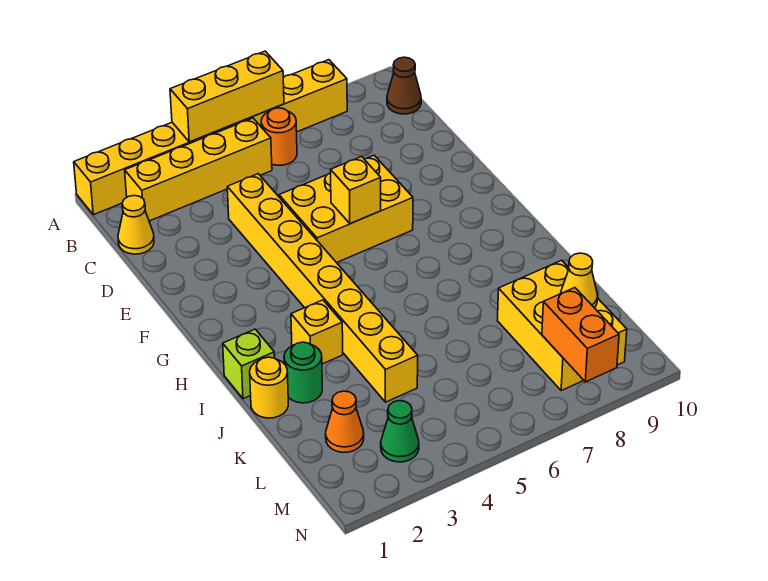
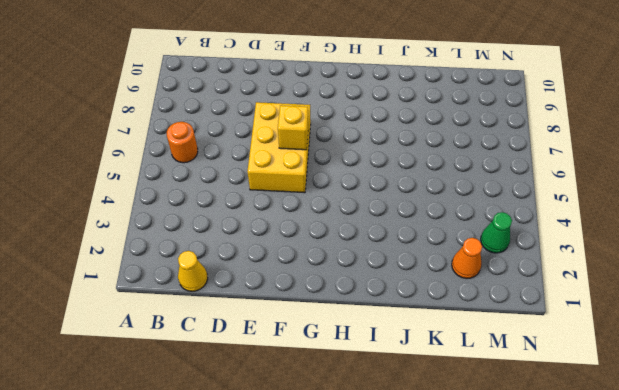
none -> yellow 1x8 brick [74,60,347,215]
none -> yellow 1x4 brick [125,118,272,221]
none -> brown 1x1 cone [387,57,421,114]

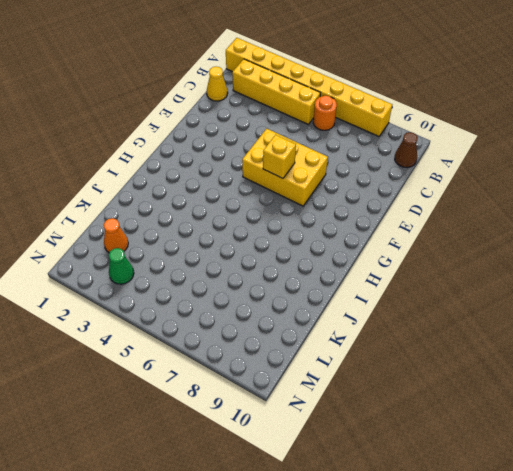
none -> yellow 1x8 brick [227,174,418,402]
none -> lime 1x1 brick [223,329,275,399]
none -> yellow 1x1 brick [291,300,343,364]

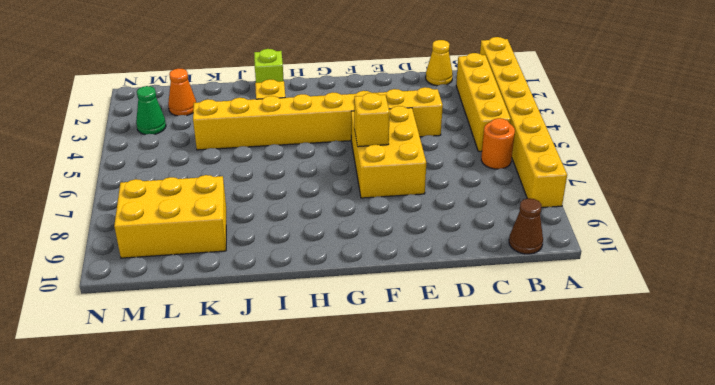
none -> yellow 1x1 round brick [250,357,288,418]
none -> green 1x1 round brick [284,342,322,403]
none -> yellow 1x3 brick [170,51,284,142]

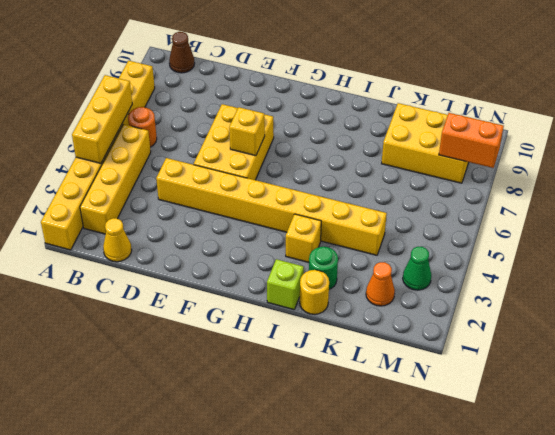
none -> yellow 1x1 cone [561,253,598,308]

